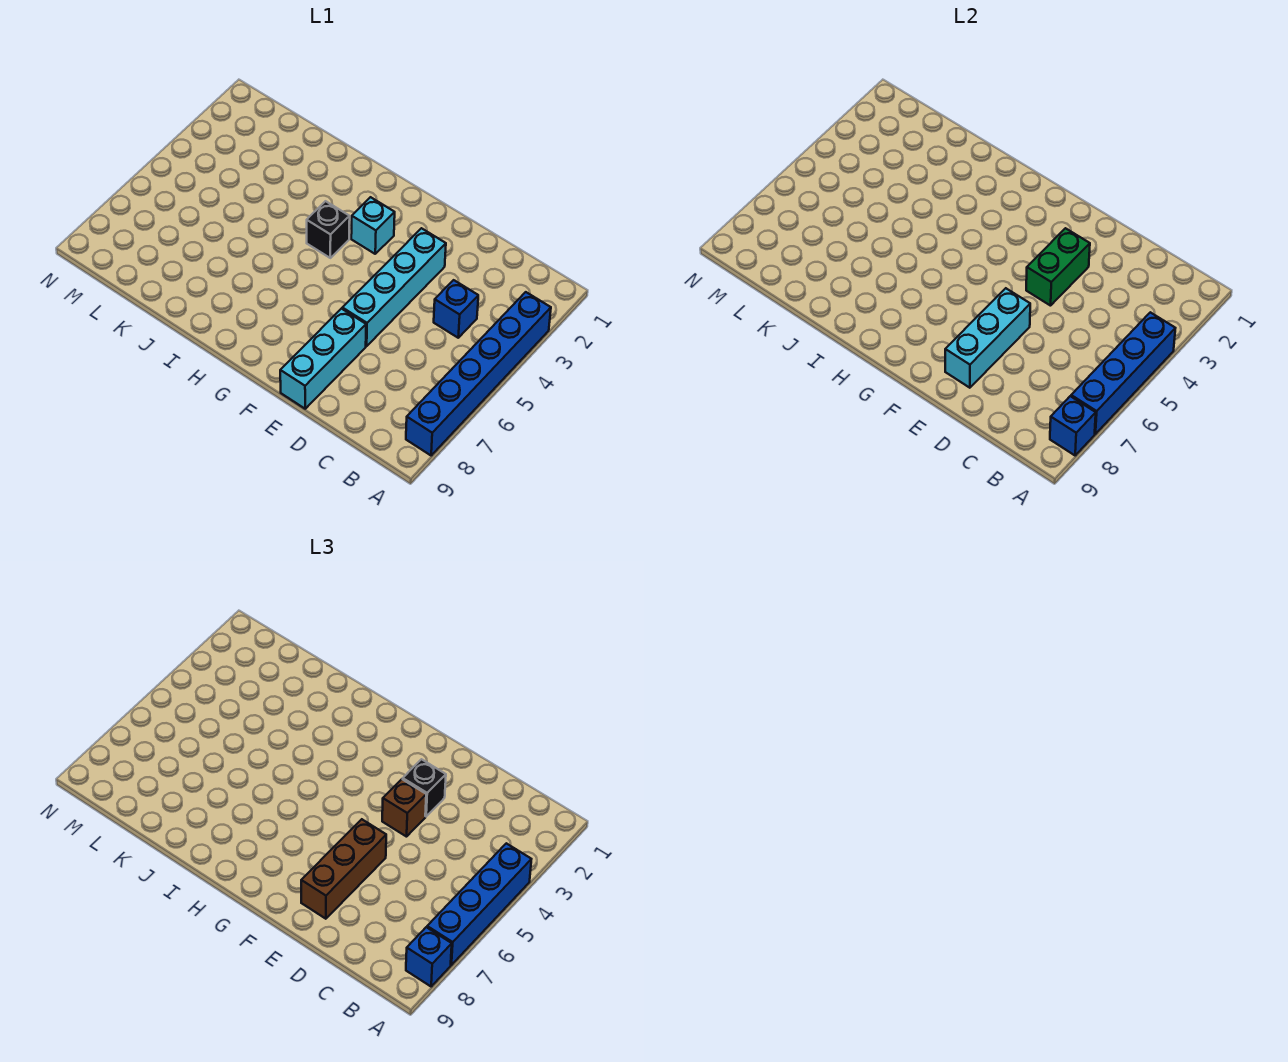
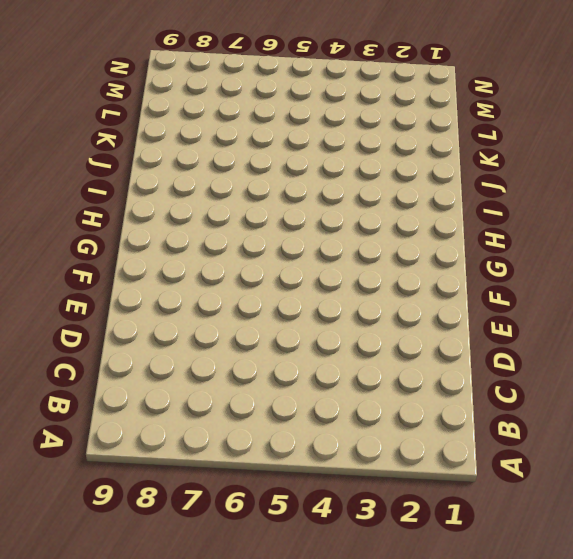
none -> blue 1x6 brick [406,292,551,455]
none -> blue 1x1 brick [434,280,478,338]
none -> cyan 1x4 brick [342,228,446,346]

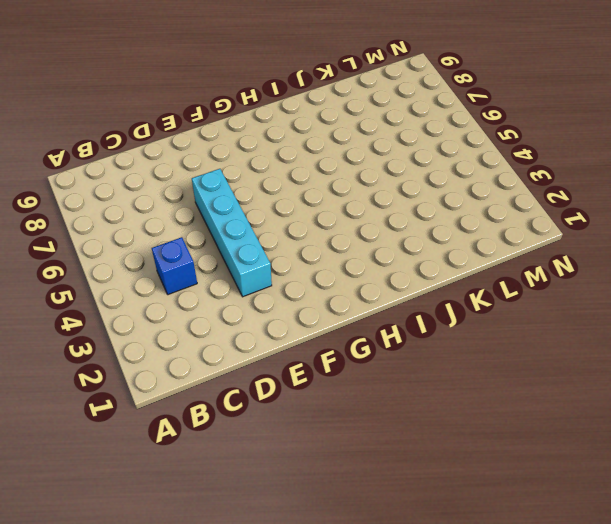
none -> blue 1x6 brick [406,292,551,455]
none -> cyan 1x3 brick [280,309,366,409]
none -> cyan 1x1 brick [351,197,395,254]

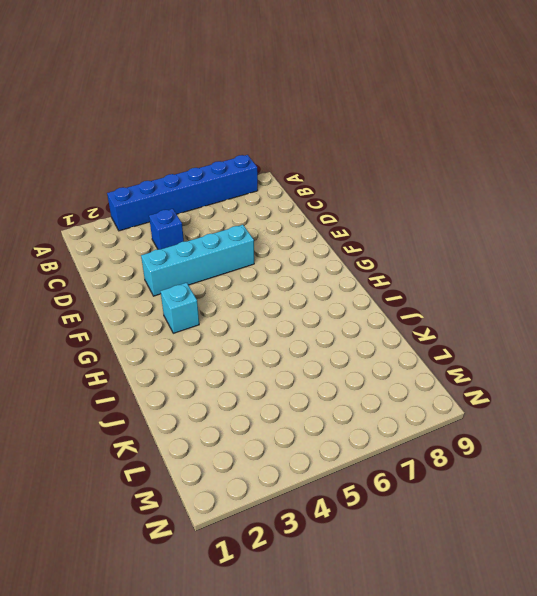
none -> cyan 1x3 brick [280,309,366,409]
none -> black 1x1 brick [307,201,350,258]
none -> blue 1x4 brick [1071,312,1175,434]

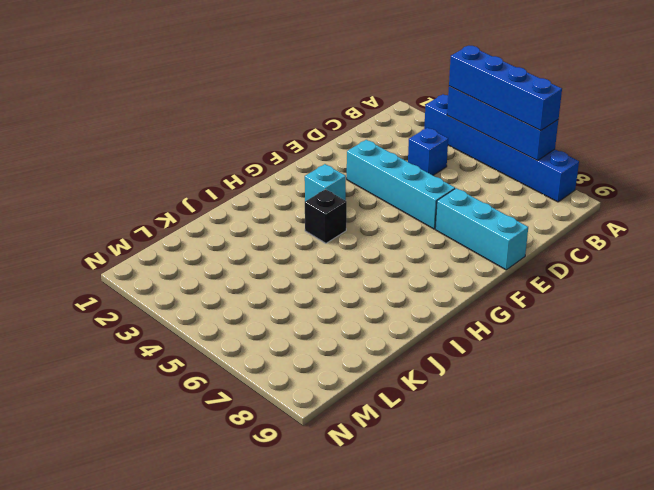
none -> blue 1x1 brick [1050,396,1096,455]
none -> green 1x2 brick [1026,228,1090,306]
none -> cyan 1x3 brick [945,288,1030,388]

